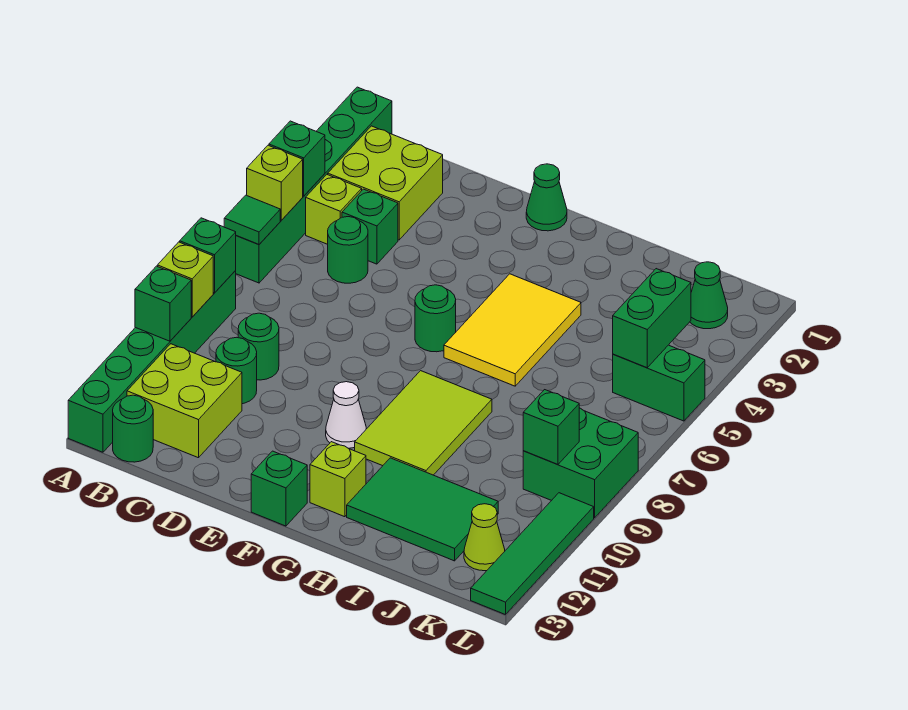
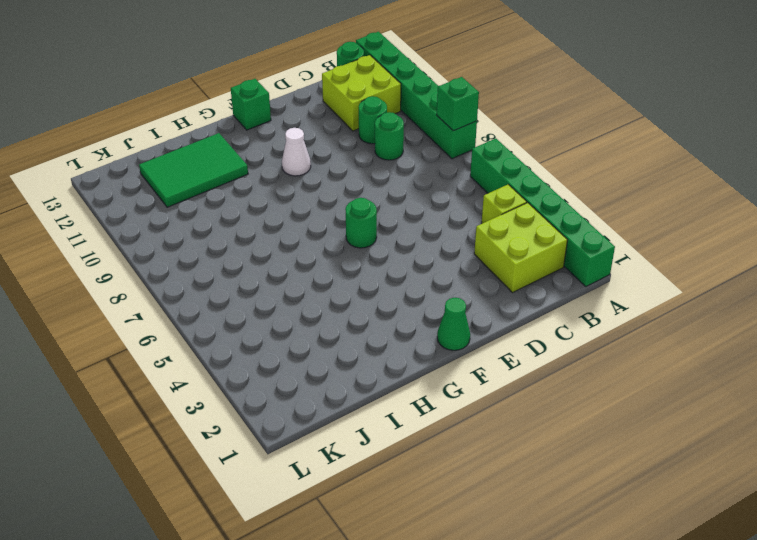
none -> green 1x1 brick [342,189,398,264]
none -> green 1x1 round brick [328,217,368,283]
none -> yellow 2x3 tile [444,274,581,386]
none -> lime 2x3 tile [355,371,492,475]

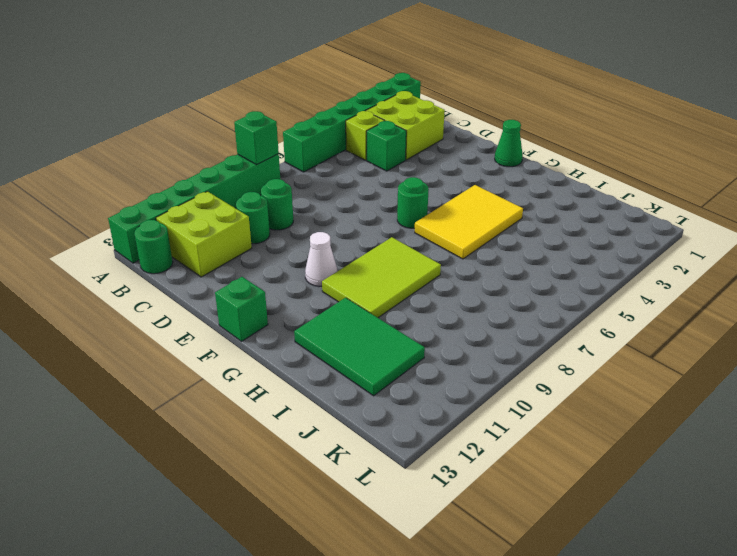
none -> green 1x1 round brick [328,217,368,283]
none -> lime 1x1 brick [310,442,366,517]
none -> green 1x1 cone [690,262,728,329]
none -> green 1x2 brick [613,345,705,421]

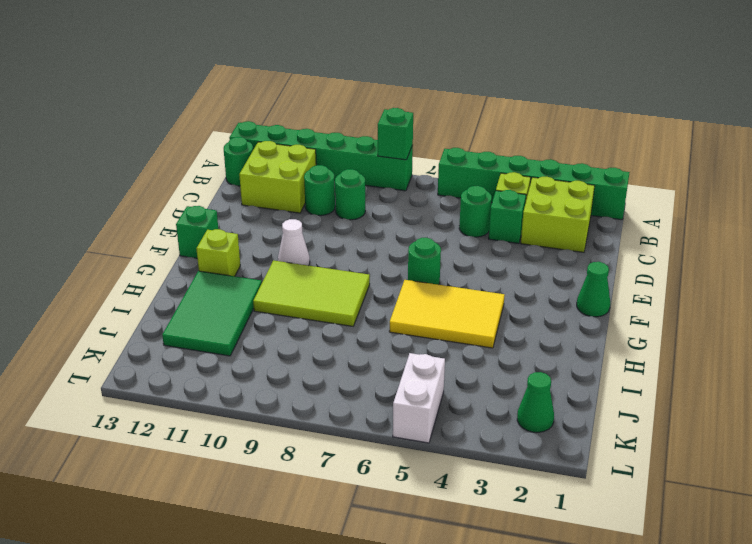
white 1x2 brick [393,353,445,443] -> green 1x2 brick [613,345,705,421]
none -> green 2x2 brick [523,408,638,518]
none -> lime 1x1 cone [464,504,505,571]
none -> green 1x4 tile [471,493,594,615]
none -> green 1x1 brick [269,121,325,196]

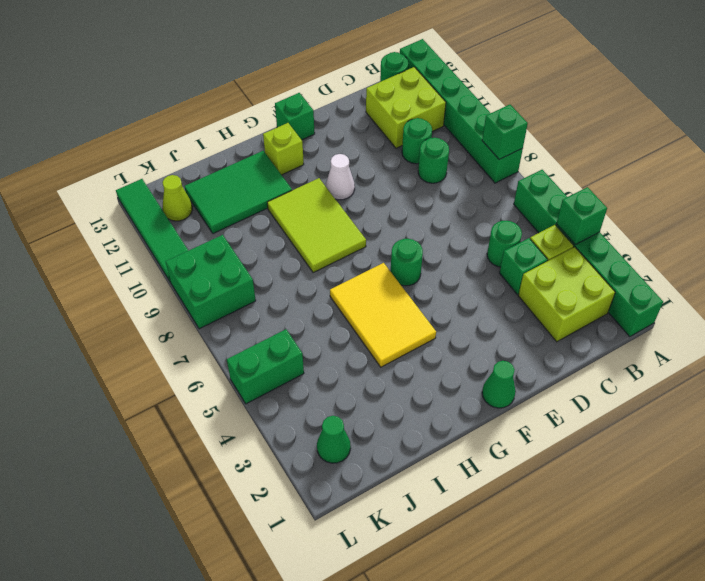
none -> lime 1x1 brick [247,145,303,220]
none -> green 1x1 tile [224,195,280,245]
none -> lime 1x1 brick [157,242,213,317]
none -> green 1x1 brick [135,266,191,341]

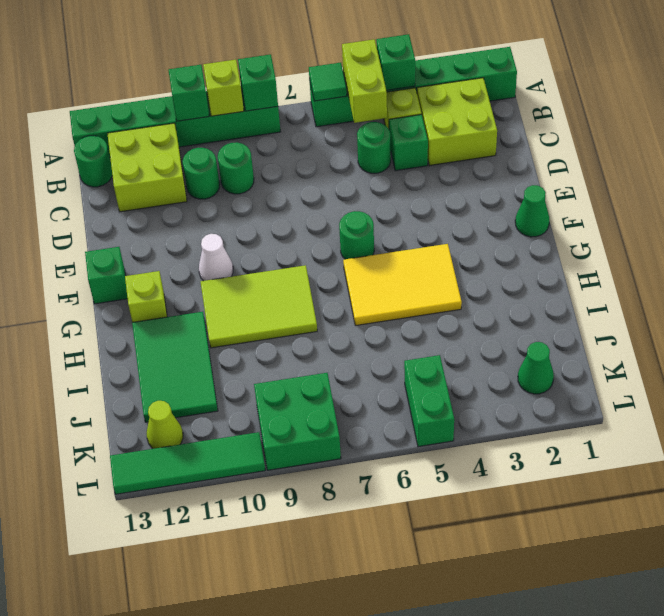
lime 1x2 brick [342,39,387,123] -> lime 1x1 brick [247,145,303,220]
none -> green 1x2 brick [613,269,691,368]
none -> green 1x1 brick [523,390,579,465]

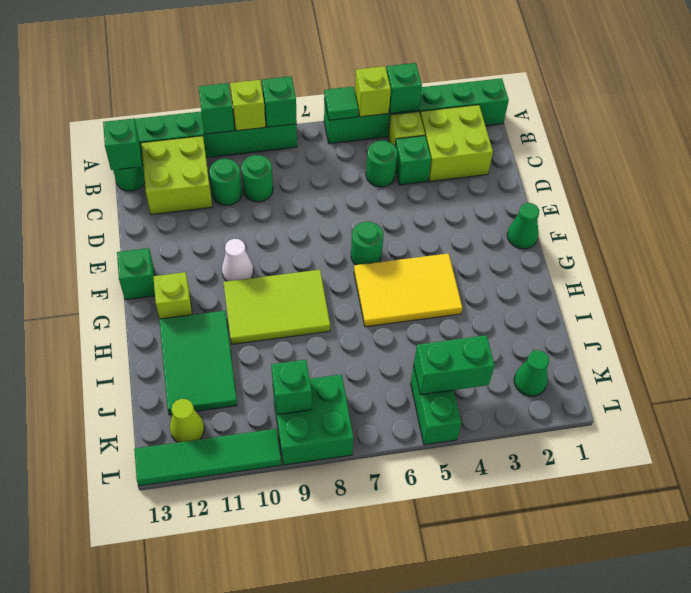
green 1x1 brick [103,118,142,170] -> none

